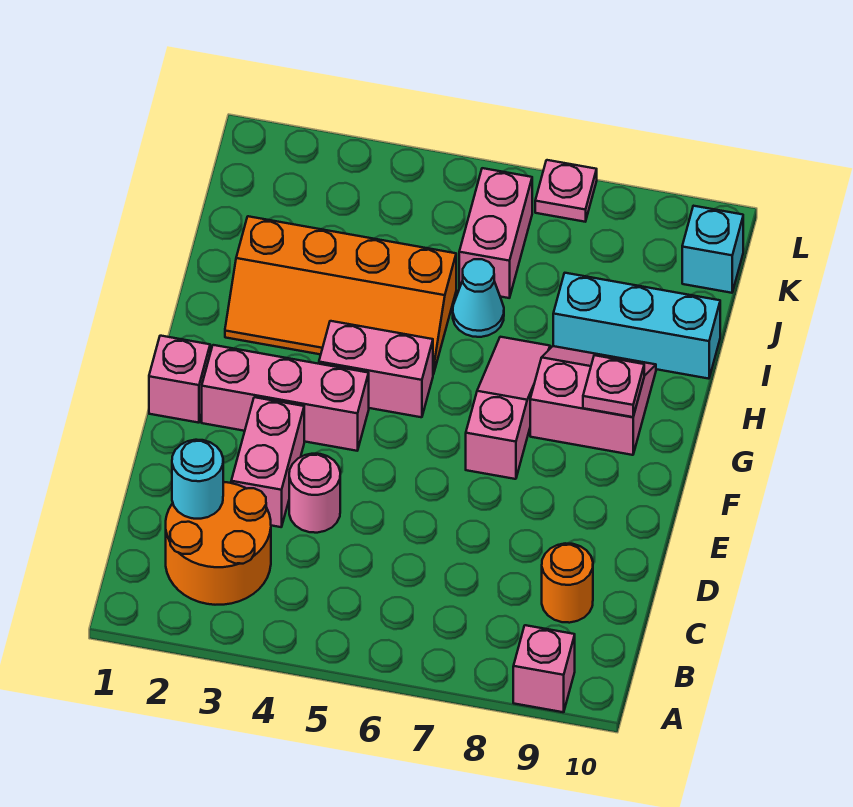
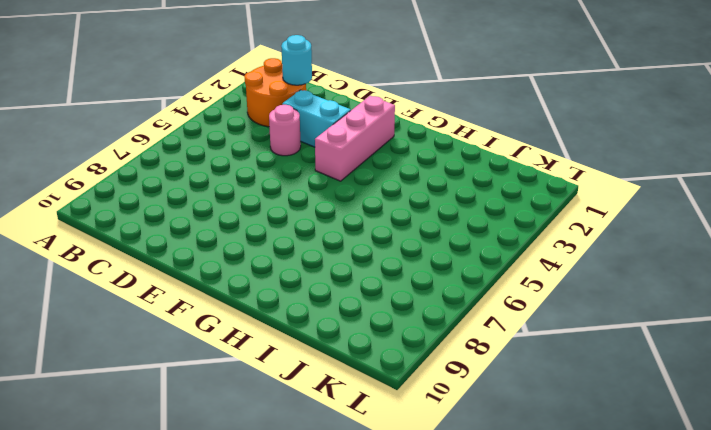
cyan 1x2 brick [282,90,351,147] -> pink 1x2 brick [231,397,304,527]
none -> pink 1x1 brick [513,625,575,712]
none -> orange 1x1 round brick [542,543,593,623]
none -> pink 1x1 brick [149,336,210,423]

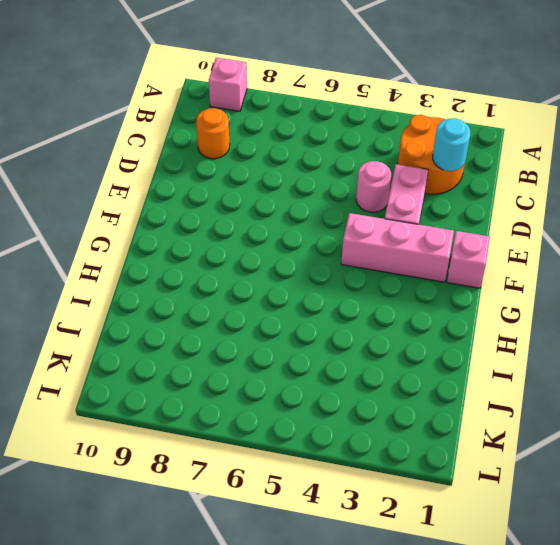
none -> pink 1x3 slope [466,337,550,479]
none -> pink 1x2 brick [319,321,433,417]
none -> pink 2x2 slope [530,346,656,455]

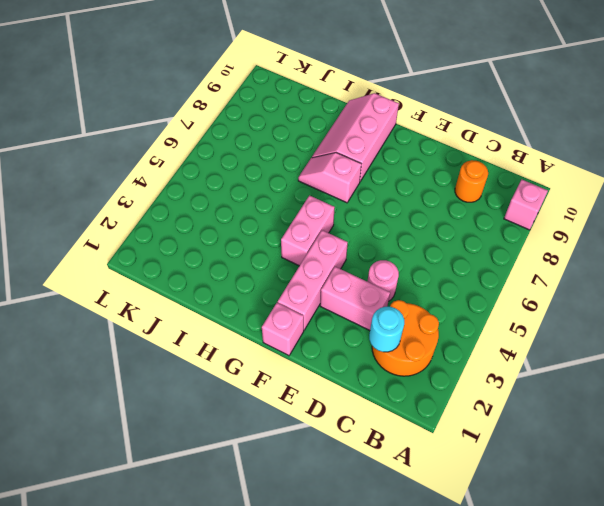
pink 1x2 slope [298,153,361,203] -> pink 1x3 slope [466,337,550,479]
pink 2x3 slope [312,93,399,181] -> pink 2x2 slope [530,346,656,455]
none -> orange 2x4 slope [225,216,456,374]
none -> cyan 1x1 cone [453,259,504,337]
none -> cyan 1x3 brick [553,273,720,379]

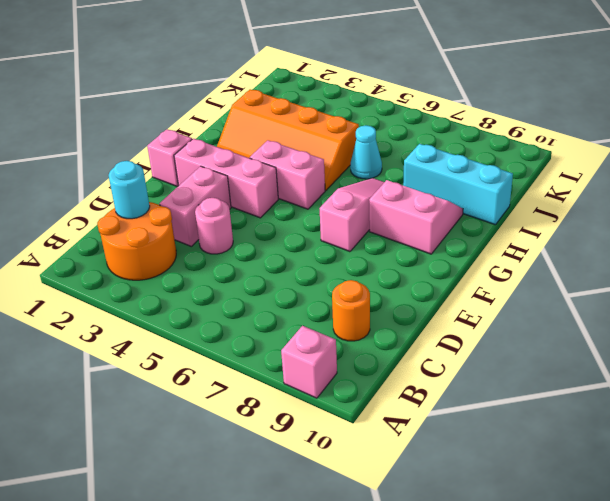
none -> pink 1x2 brick [459,168,532,298]
none -> cyan 1x1 brick [682,206,743,293]
none -> pink 1x1 plate [535,160,597,222]

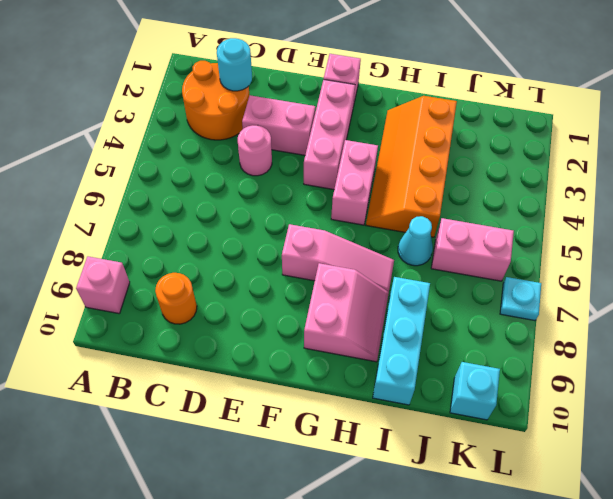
cyan 1x1 plate [500,277,541,321] -> pink 1x1 plate [535,160,597,222]
none -> pink 1x1 plate [583,355,644,417]

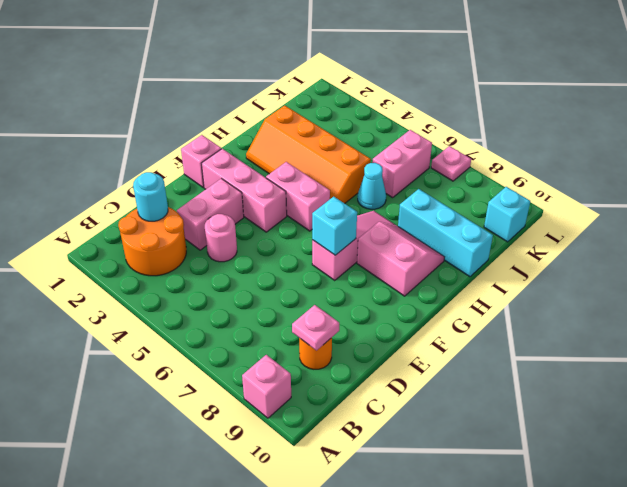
pink 1x1 plate [292,305,339,350] -> pink 1x1 plate moved to [583,355,644,417]
cyan 1x1 brick [312,197,357,255] -> none

